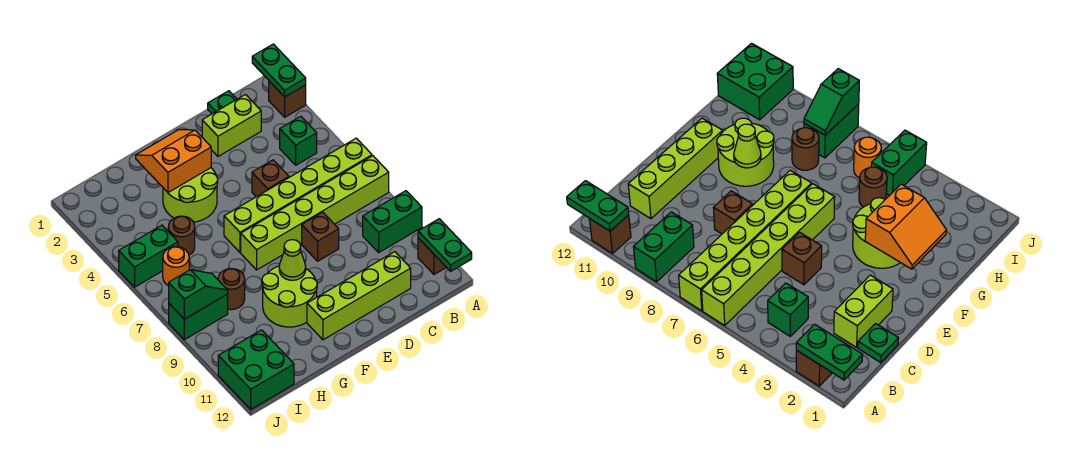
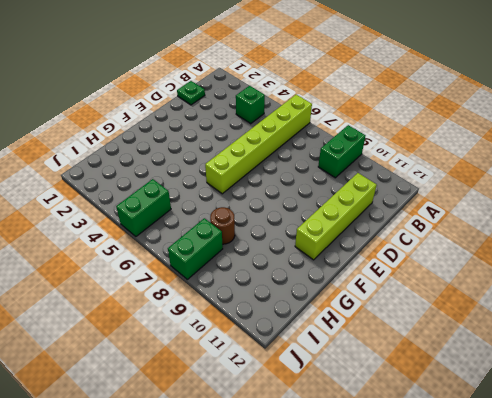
none -> brown 1x1 brick [269,81,306,117]
none -> lime 1x6 brick [241,156,389,270]
none -> brown 1x1 brick [418,238,446,274]

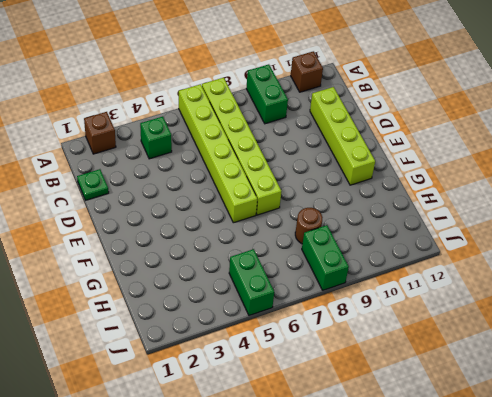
none -> lime 1x2 brick [202,95,261,156]
none -> brown 1x1 brick [252,160,289,197]
none -> brown 1x1 brick [302,212,339,261]

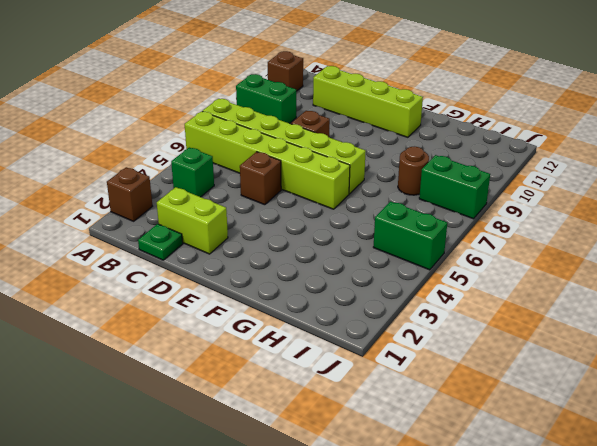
none -> lime 2x2 round brick [163,168,218,222]
none -> lime 2x2 round brick [262,266,317,327]
none -> brown 1x1 round brick [168,216,195,255]

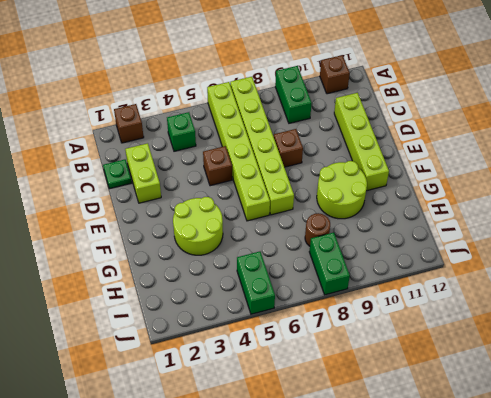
none -> brown 1x1 round brick [168,216,195,255]
none -> orange 1x1 round brick [163,247,189,286]
none -> green 2x2 brick [218,330,294,409]

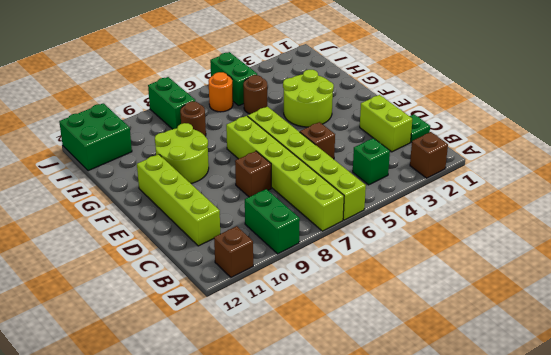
none -> green 1x2 plate [252,44,306,97]
none -> green 1x2 plate [418,219,472,271]
none -> orange 2x2 slope [136,130,211,193]

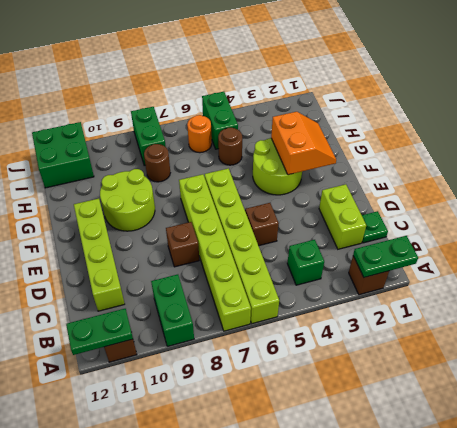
none -> lime 1x1 cone [279,240,306,280]
none -> green 1x2 slope [169,270,228,319]

